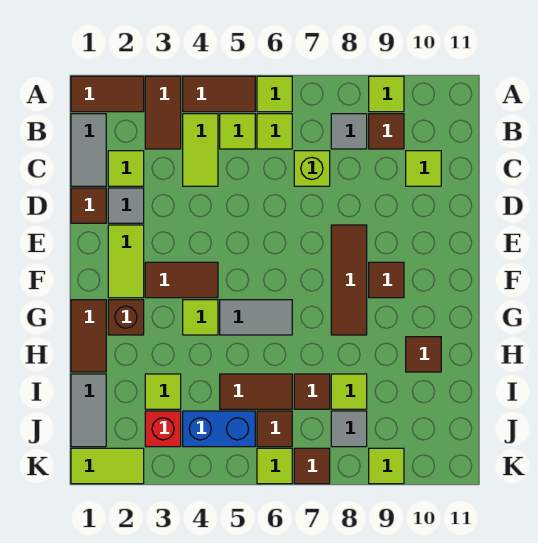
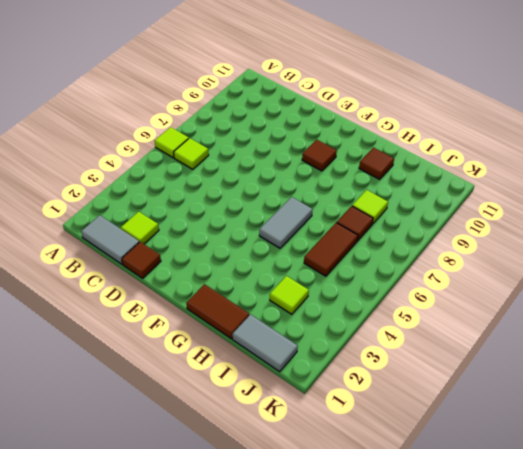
none -> brown 1x2 tile [71,76,144,112]
none -> brown 1x2 tile [145,76,181,149]
none -> brown 1x2 tile [183,76,255,112]
none -> lime 1x1 tile [369,76,404,112]

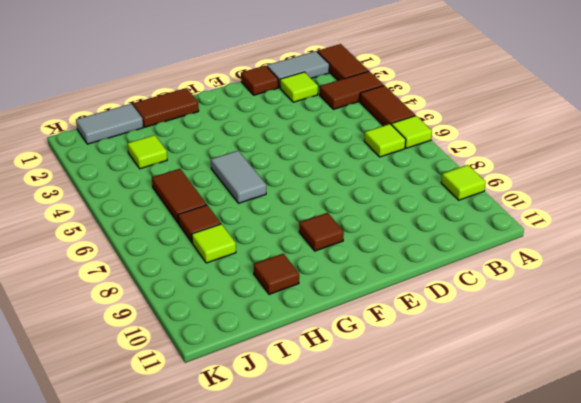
none -> lime 1x2 tile [183,114,218,186]
none -> lime 1x1 tile [220,114,255,149]
none -> grey 1x1 tile [331,114,367,149]
none -> brown 1x1 tile [369,114,404,149]

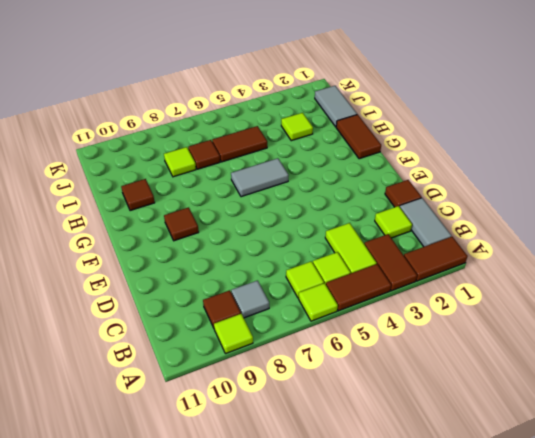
none -> lime 1x1 brick [294,151,330,186]
none -> lime 1x1 tile [406,151,441,186]
none -> grey 1x1 tile [108,188,144,223]
none -> lime 1x2 tile [108,225,144,298]

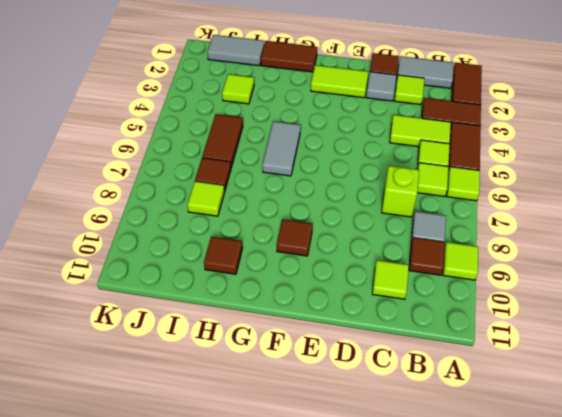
none -> brown 1x3 tile [331,225,367,335]
none -> brown 1x2 tile [145,262,218,298]
none -> brown 1x1 brick [108,300,144,335]
none -> lime 1x1 tile [183,300,218,335]

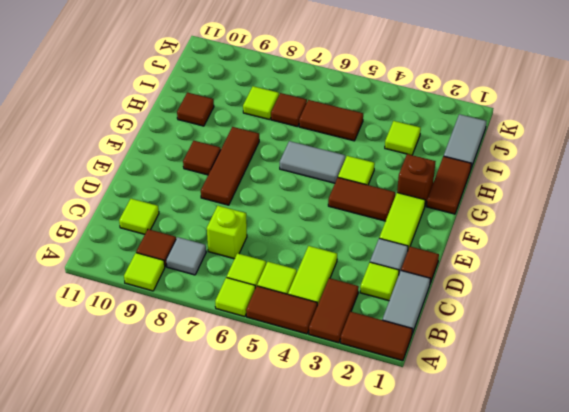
none -> red 1x1 brick [145,411,181,447]
none -> blue 1x2 brick [183,411,255,447]
none -> brown 1x1 tile [257,411,292,447]
none -> grey 1x1 tile [331,411,367,447]

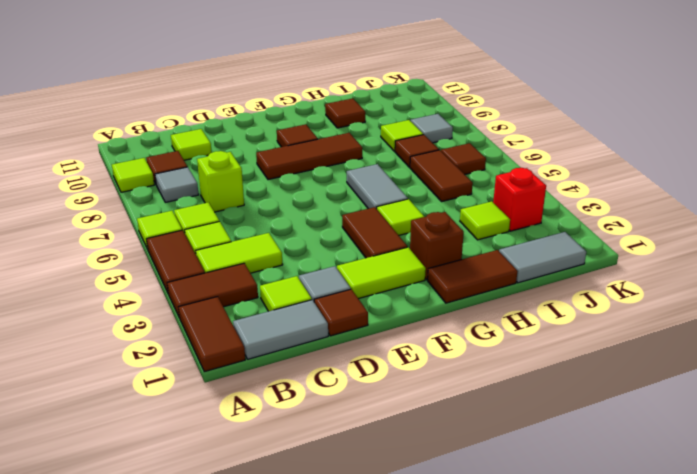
none -> blue 1x2 brick [183,411,255,447]
none -> lime 1x2 tile [71,448,144,484]
none -> lime 1x1 tile [257,448,292,484]
none -> brown 1x1 tile [294,448,330,484]

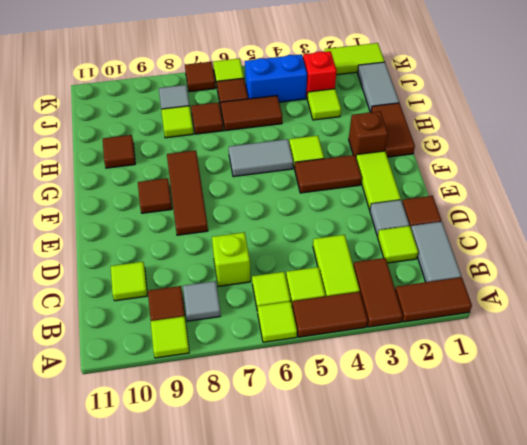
none -> lime 1x1 tile [369,448,404,484]

